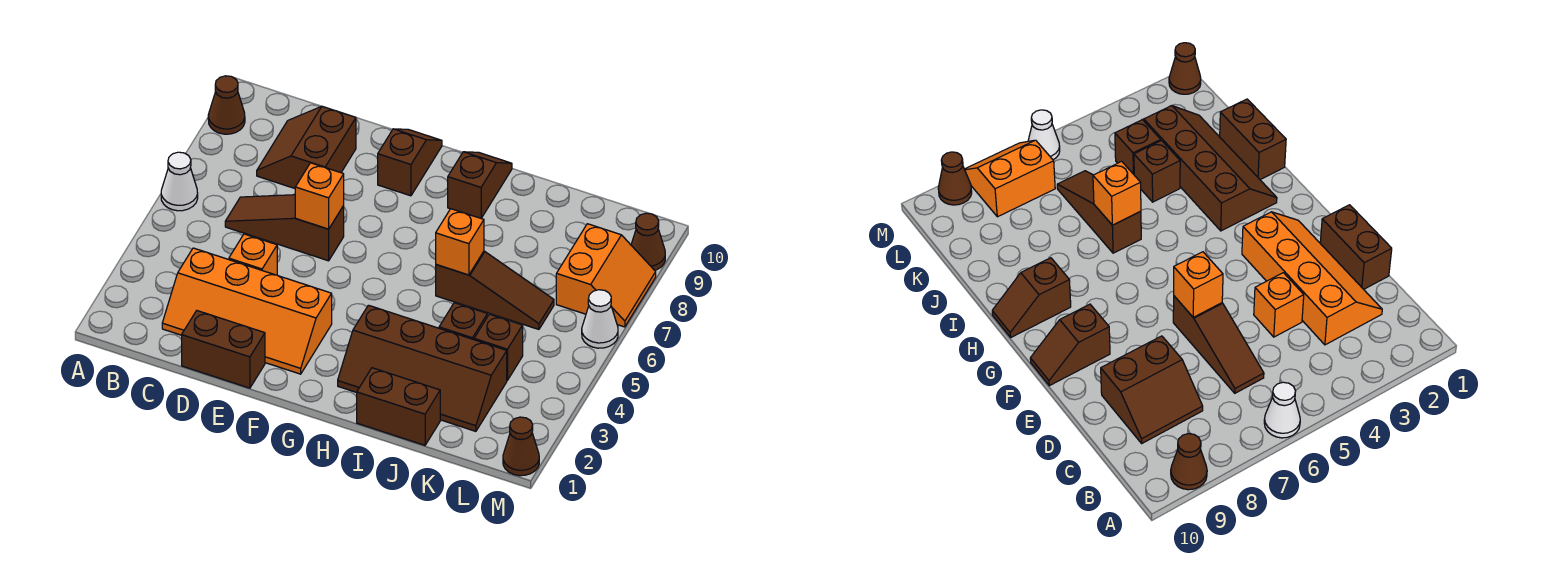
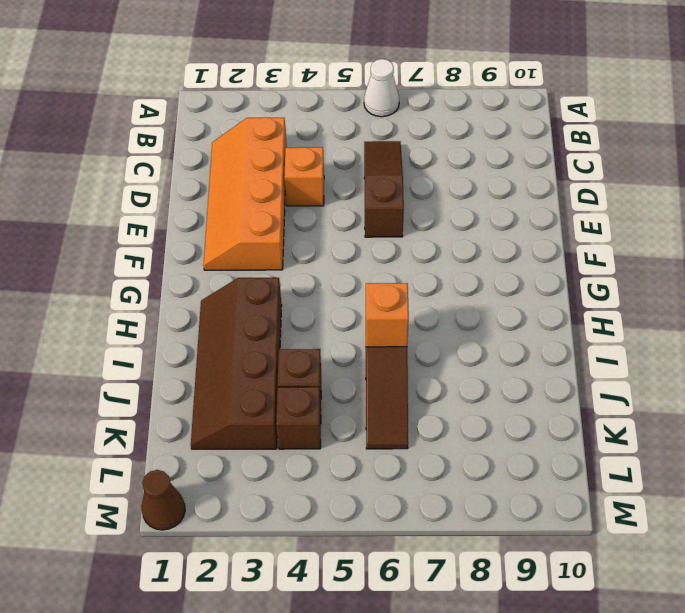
none -> brown 1x1 cone [208,76,245,134]
none -> brown 2x2 slope [257,106,356,188]
none -> brown 1x2 brick [182,311,265,388]

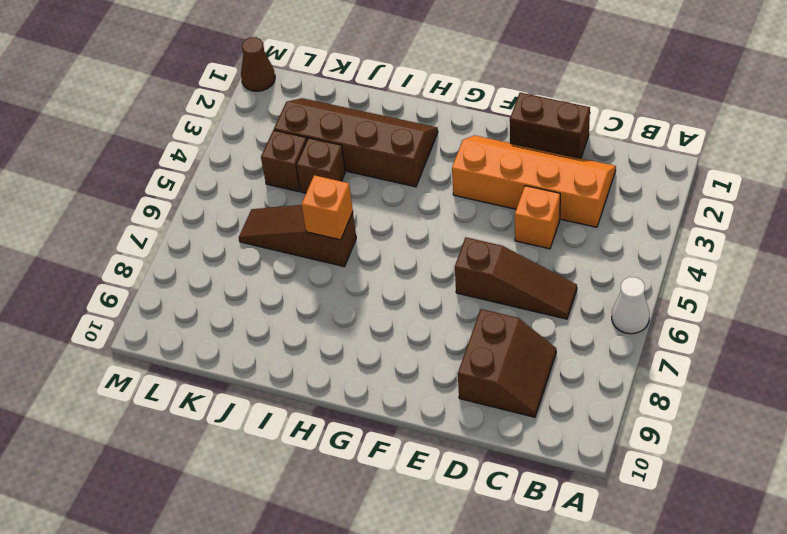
none -> brown 1x1 cone [208,76,245,134]
none -> brown 1x2 slope [378,129,442,196]
none -> brown 1x2 slope [448,152,512,218]

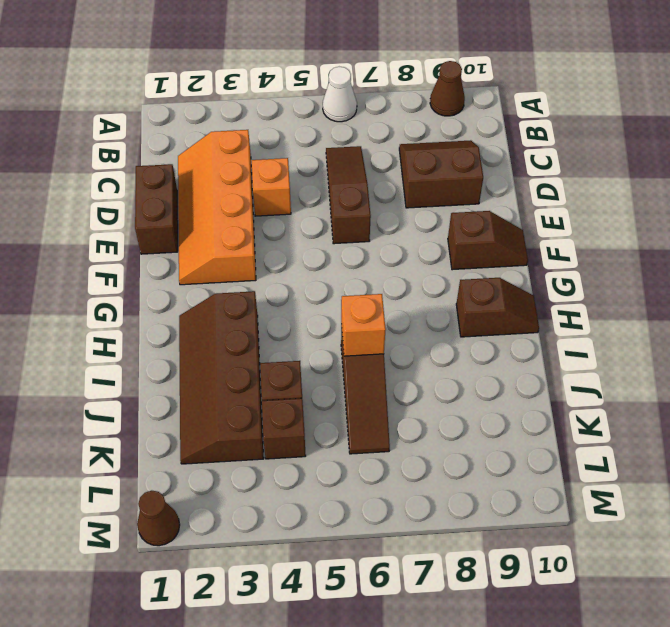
none -> brown 1x2 brick [357,368,440,445]
none -> orange 2x2 slope [556,224,656,327]
none -> white 1x1 cone [582,290,618,348]

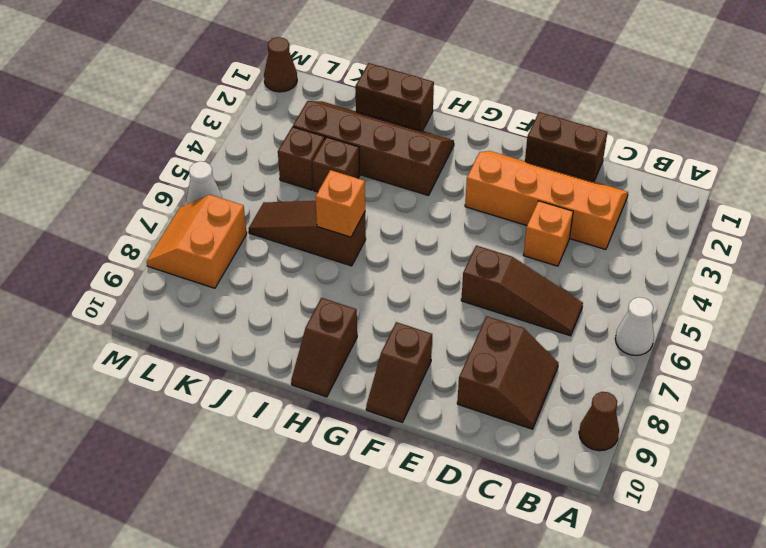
none -> brown 1x1 cone [631,213,665,270]
none -> orange 1x1 brick [295,163,344,229]

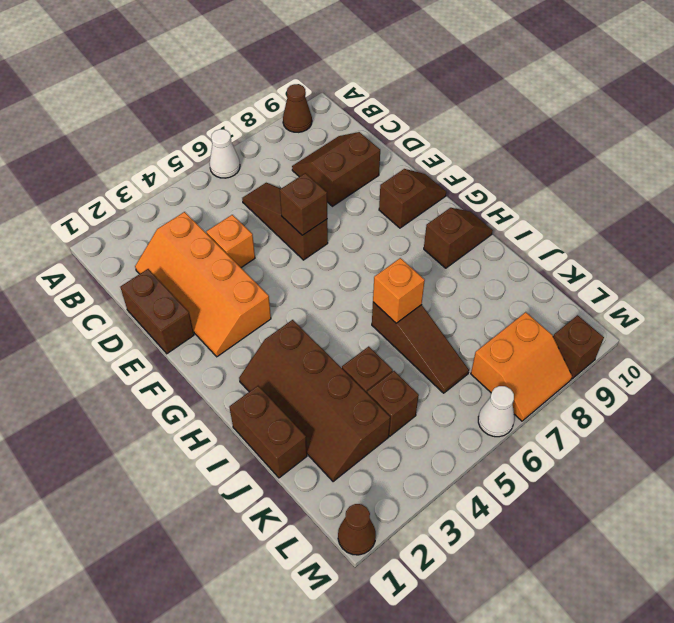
brown 1x1 brick [280,173,327,235] -> orange 1x1 brick [295,163,344,229]
brown 1x1 brick [553,315,604,379] -> brown 1x1 cone [631,213,665,270]

